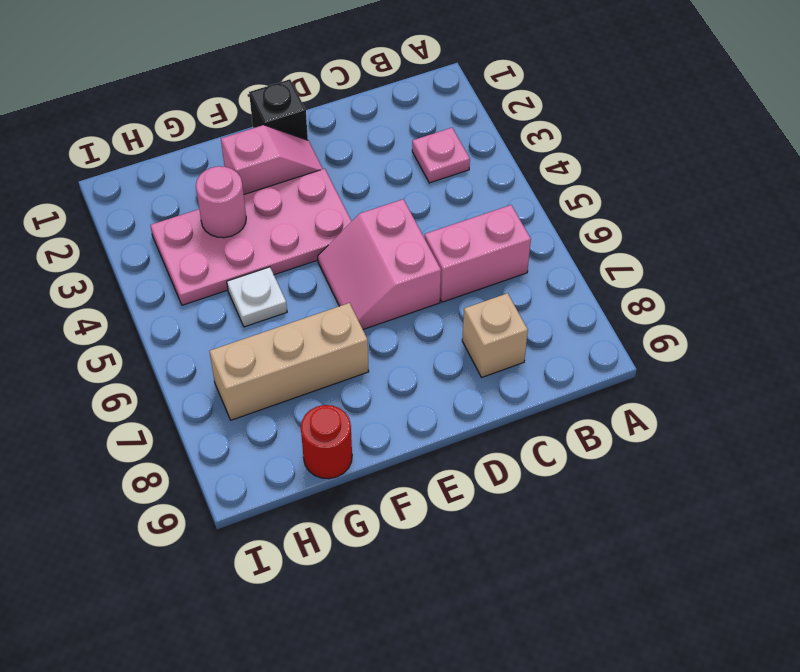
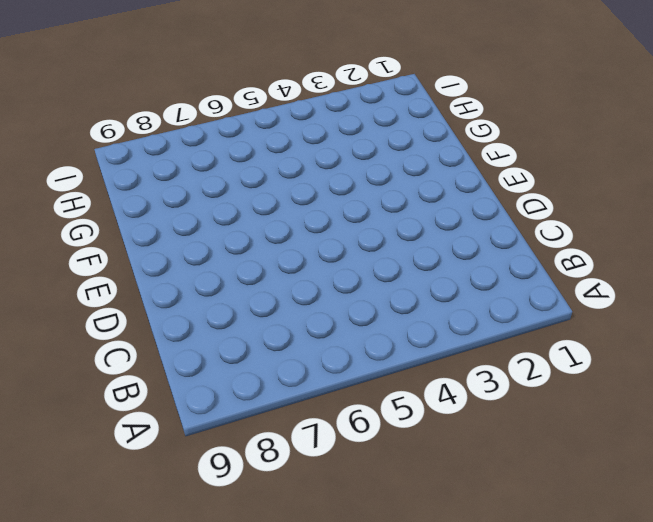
none -> pink 1x1 plate [412,128,470,183]
none -> pink 1x2 brick [425,205,531,302]

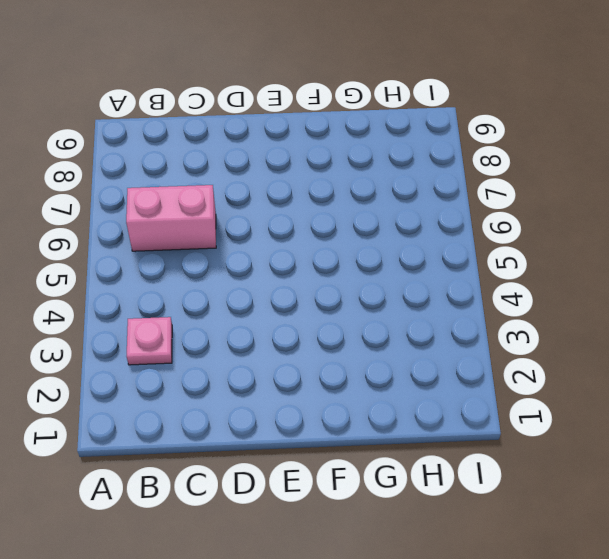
none -> tan 1x1 brick [462,293,528,377]
none -> pink 2x2 slope [318,199,441,329]

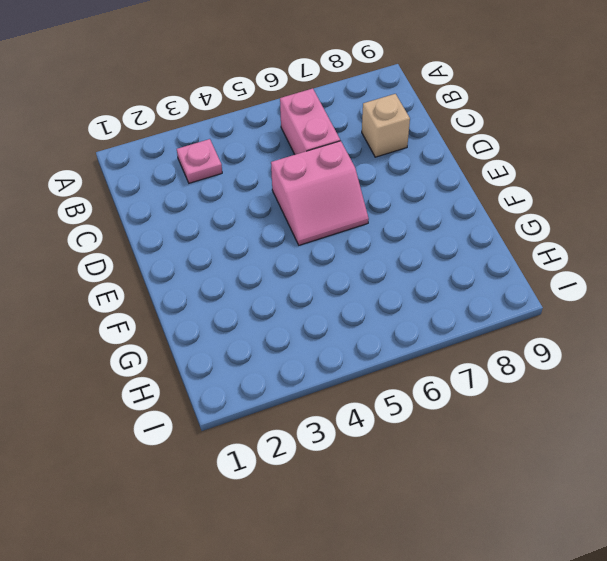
none -> black 1x1 brick [249,79,308,140]
none -> pink 1x2 slope [221,125,323,194]

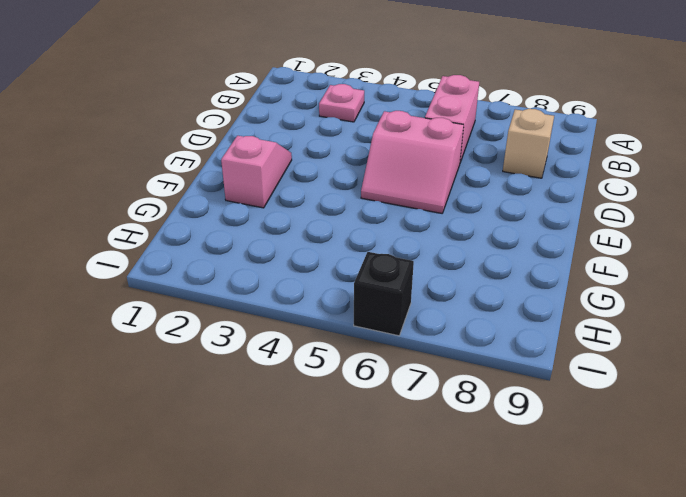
black 1x1 brick [354,252,414,336] -> black 1x1 brick moved to [249,79,308,140]
none -> pink 2x4 plate [150,169,352,305]
none -> tan 1x3 brick [210,303,369,420]

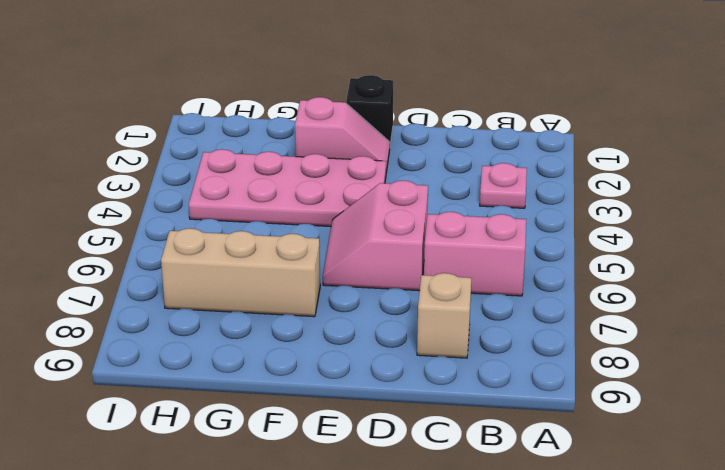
none -> white 1x1 plate [227,267,287,327]
none -> red 1x1 round brick [301,405,352,479]

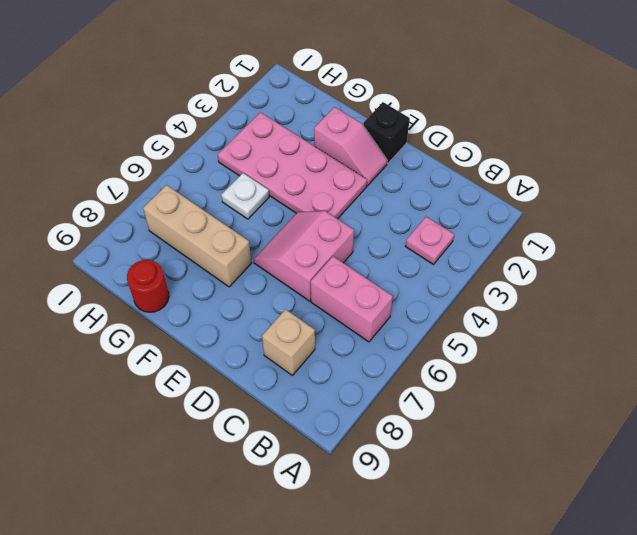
none -> pink 1x1 round brick [196,166,246,238]

